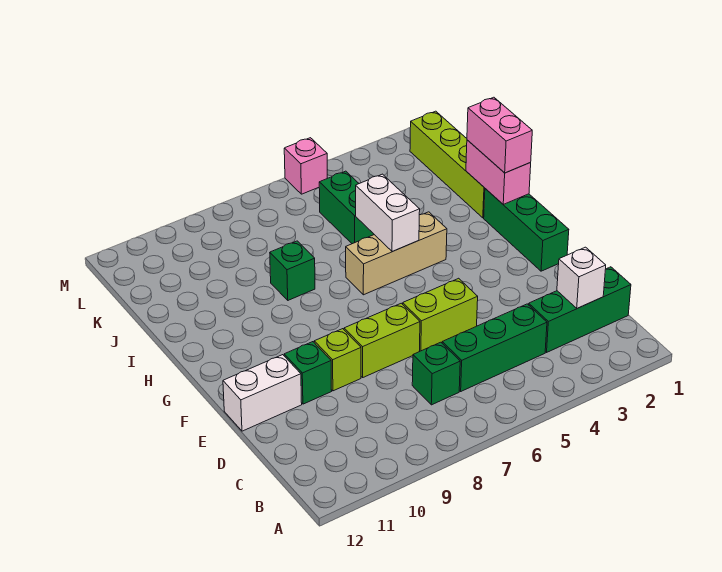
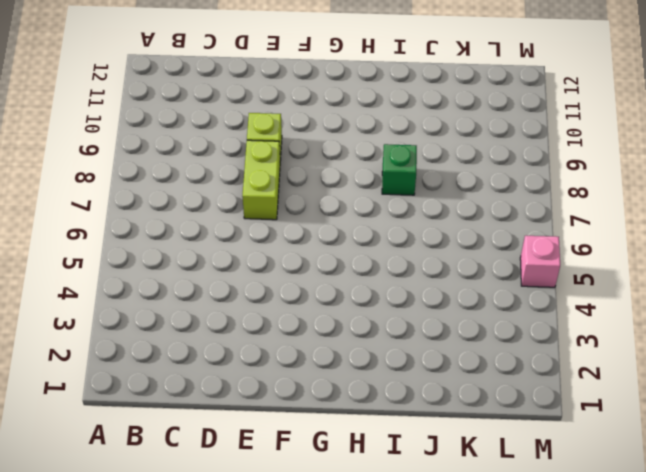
none -> green 1x3 brick [529,267,631,352]
none -> green 1x3 brick [442,304,547,391]
none -> green 1x1 brick [412,342,460,405]

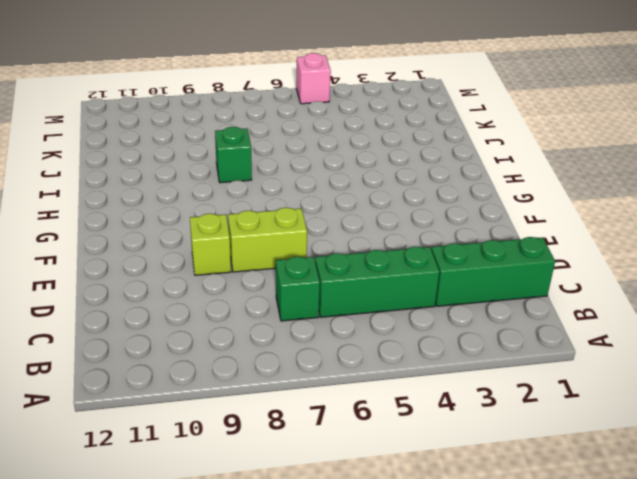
none -> lime 1x2 brick [403,278,478,351]
none -> green 1x1 brick [284,342,332,404]
none -> white 1x2 brick [223,355,302,431]

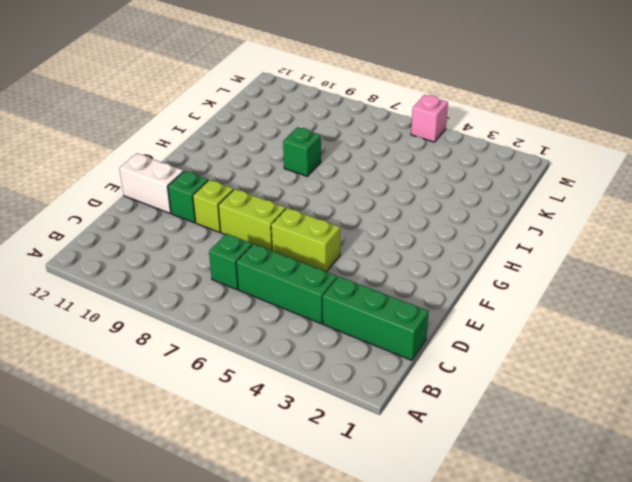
none -> green 1x3 brick [484,189,569,271]
none -> tan 1x3 brick [346,212,447,295]
none -> lime 1x4 brick [410,111,485,218]

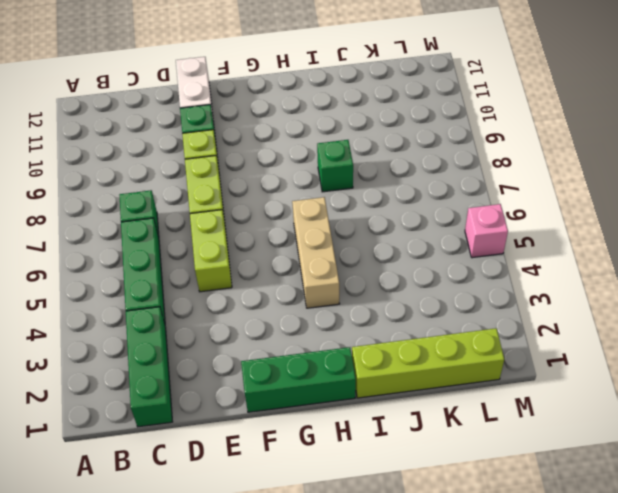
none -> green 1x2 brick [319,171,374,244]
none -> white 1x1 brick [557,247,606,308]
none -> pink 1x2 brick [466,140,531,204]

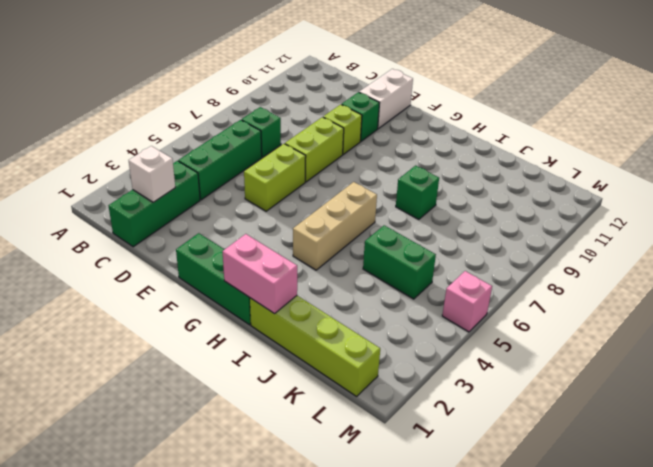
none -> white 1x2 brick [356,174,420,252]
none -> pink 1x2 brick [467,97,532,173]

